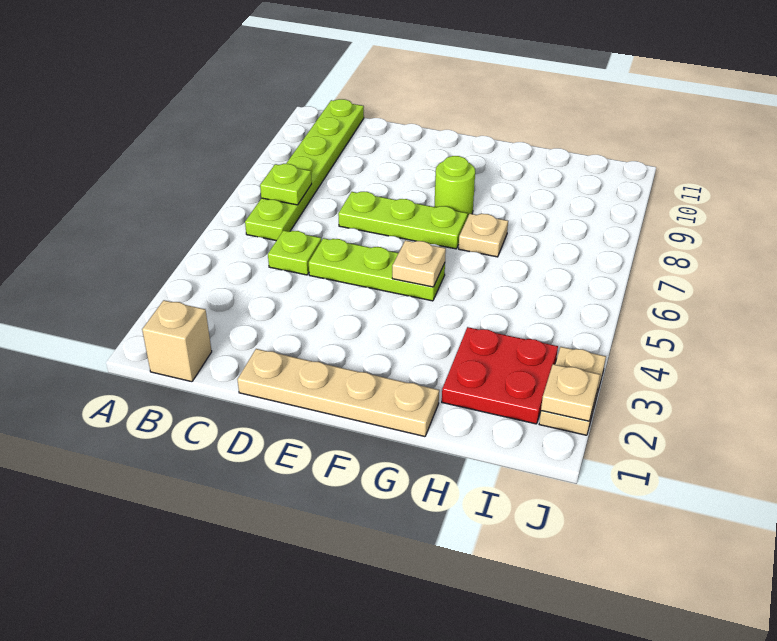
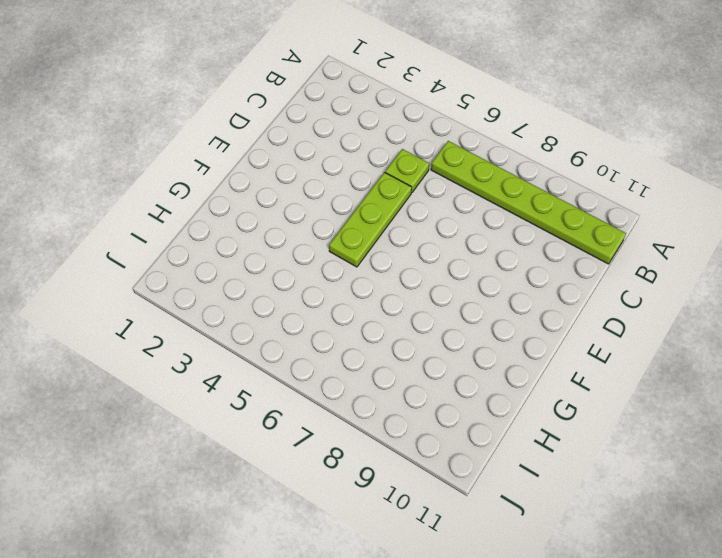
none -> tan 1x1 brick [142,300,212,382]
none -> tan 1x4 plate [237,349,439,437]
none -> lime 1x3 plate [338,192,468,249]

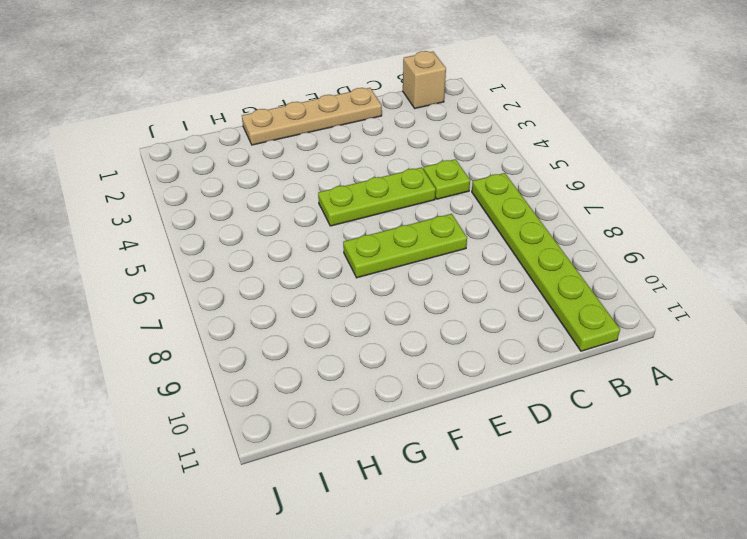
none -> lime 1x1 round brick [434,156,475,218]
none -> tan 1x1 plate [459,214,508,257]
none -> red 2x2 plate [442,327,558,424]

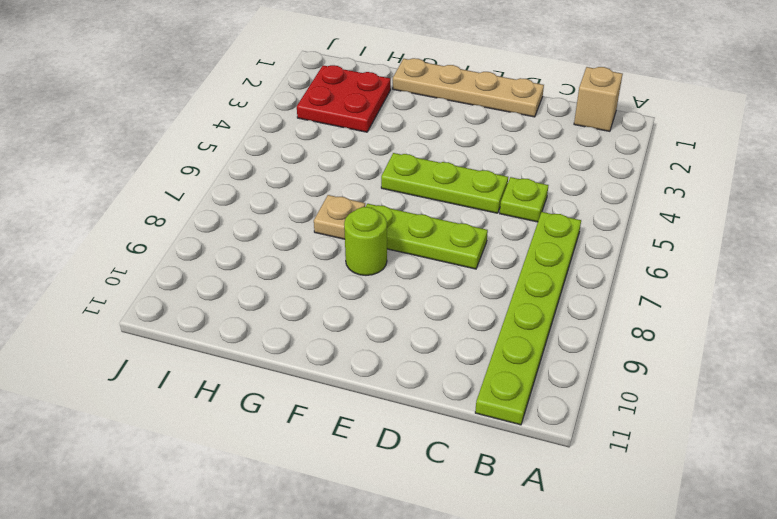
none -> tan 1x2 plate [539,347,606,435]
none -> lime 1x1 plate [260,164,312,205]
none -> tan 1x1 plate [392,240,446,287]

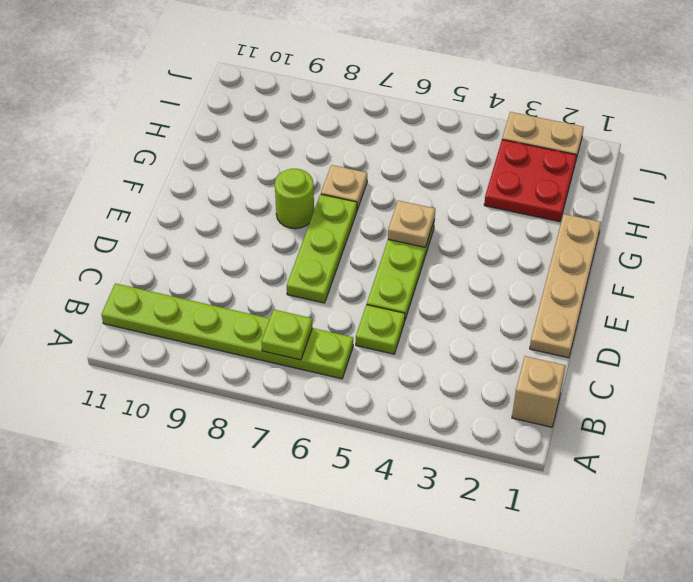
none -> tan 1x1 plate [541,364,600,421]

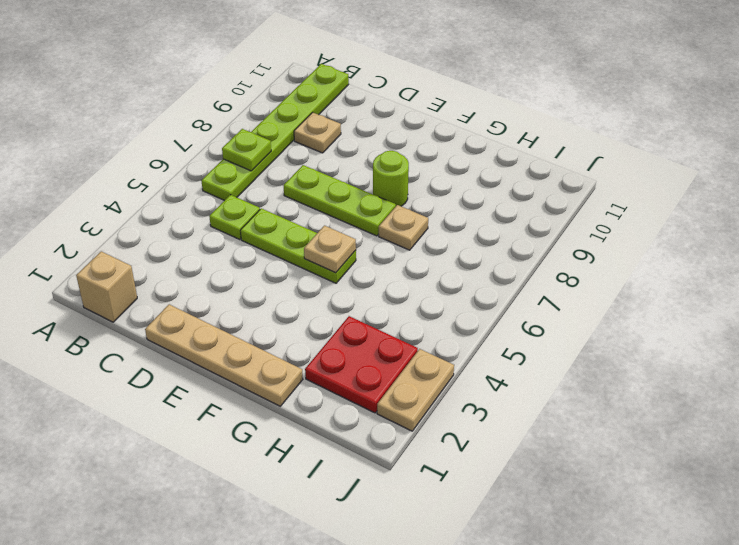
tan 1x1 plate [294,112,341,153] -> tan 1x1 plate moved to [541,364,600,421]

